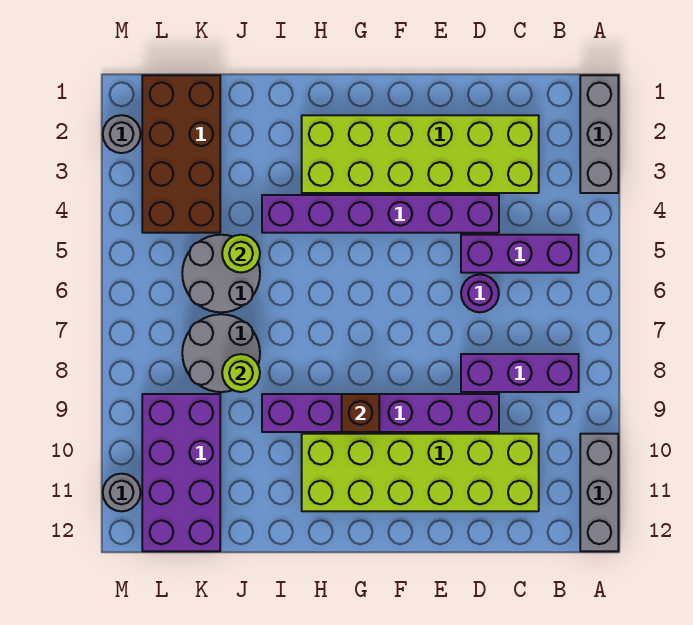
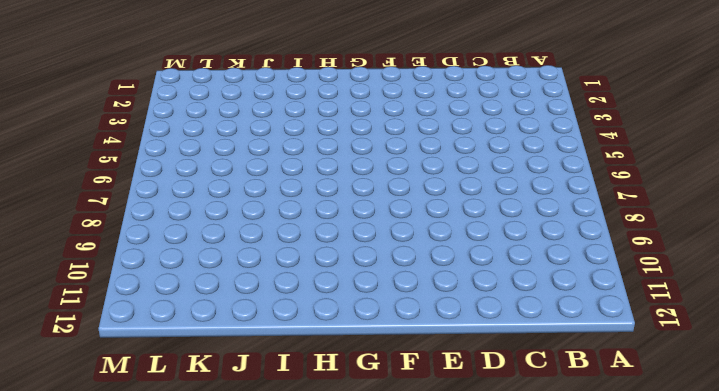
none -> grey 1x3 brick [580,75,618,193]
none -> grey 1x3 brick [580,434,618,551]
none -> purple 1x3 brick [461,235,579,273]

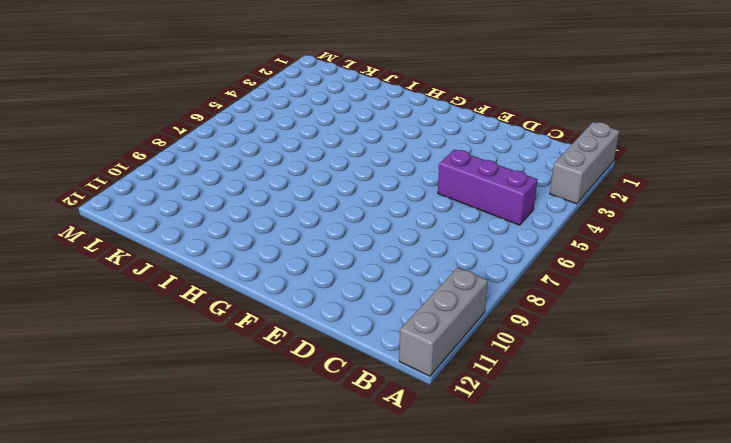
none -> purple 1x3 brick [461,354,579,392]
none -> lime 2x6 brick [302,115,539,193]
none -> lime 2x6 brick [302,434,539,511]

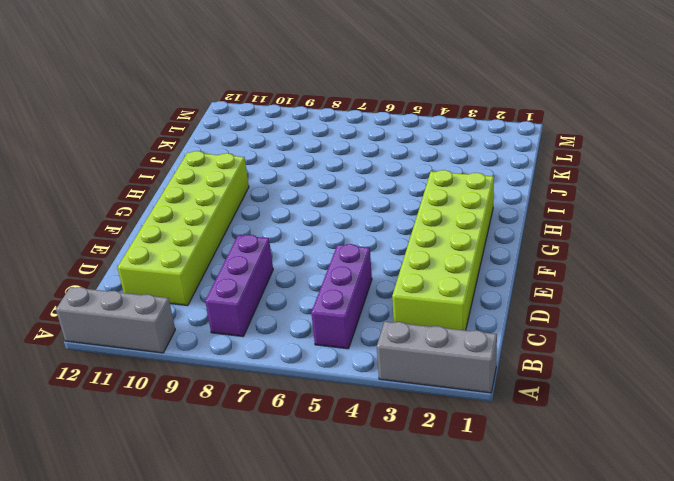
none -> purple 1x6 brick [262,195,499,233]
none -> purple 1x1 round brick [461,275,499,312]
none -> purple 1x6 brick [262,394,499,432]

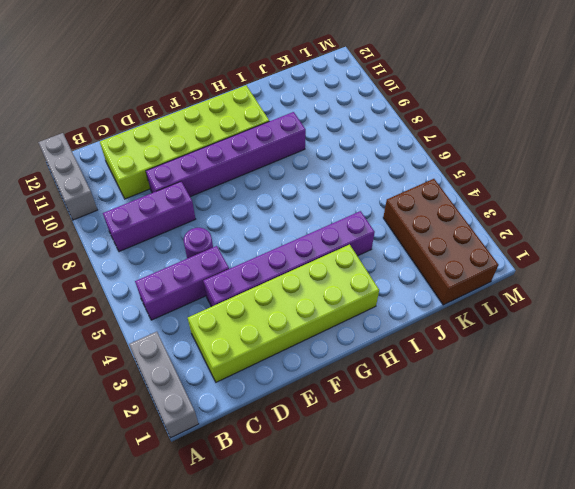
none -> grey 2x2 round brick [182,235,260,312]
none -> grey 2x2 round brick [182,314,260,392]
none -> purple 2x4 brick [142,394,220,551]

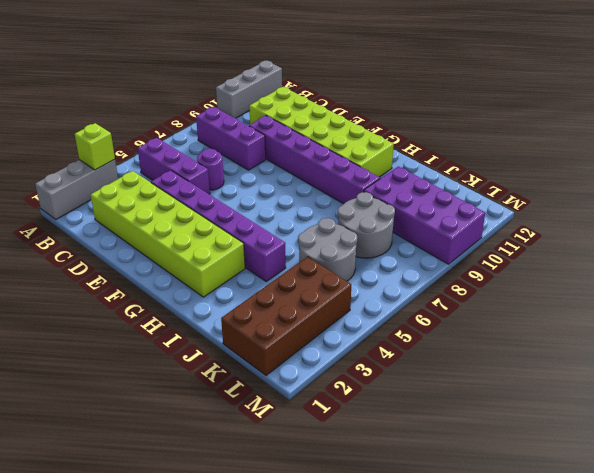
lime 1x1 brick [75,123,115,170] -> none
purple 2x4 brick [364,166,485,264] -> purple 2x4 brick turned to [142,394,220,551]
none -> grey 1x1 round brick [103,115,141,153]
none -> grey 1x1 round brick [103,474,141,511]
none -> brown 1x1 brick [342,394,379,432]

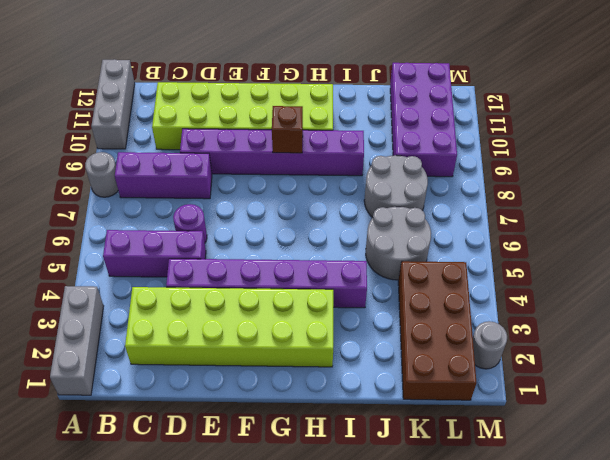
grey 1x1 round brick [85,152,118,197] -> grey 1x1 round brick moved to [103,474,141,511]
none -> lime 1x1 round brick [222,235,260,273]
none -> lime 1x1 round brick [222,354,260,392]

